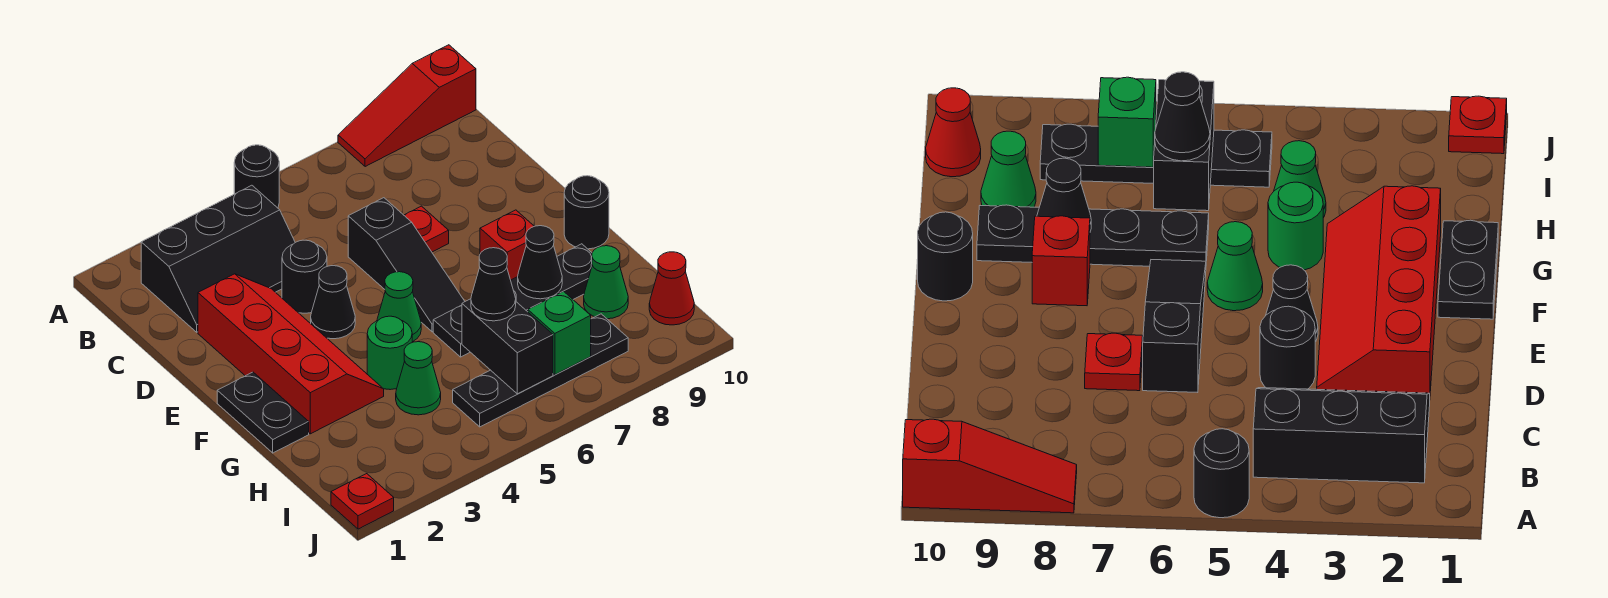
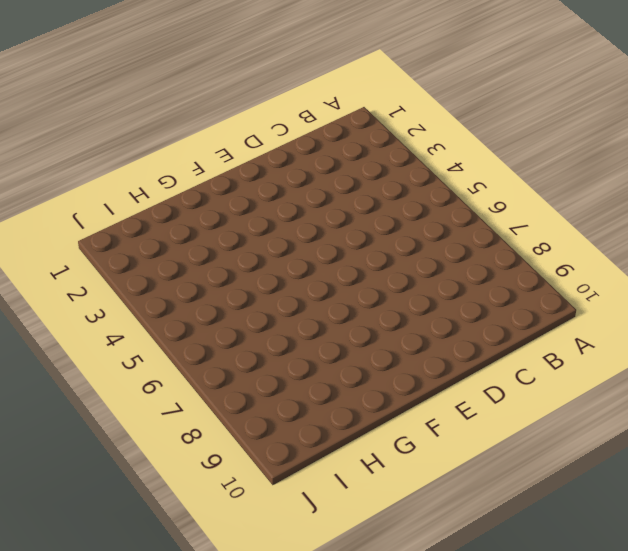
none -> black 1x1 round brick [234,145,279,208]
none -> red 1x3 slope [338,45,476,167]
none -> black 2x3 slope [141,185,295,332]

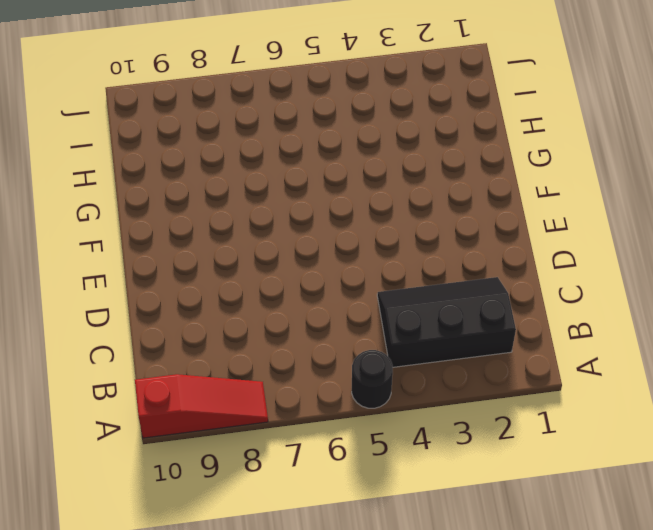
none -> red 2x4 slope [198,274,384,434]
none -> black 1x1 round brick [282,240,327,313]
none -> black 1x3 slope [348,198,465,332]

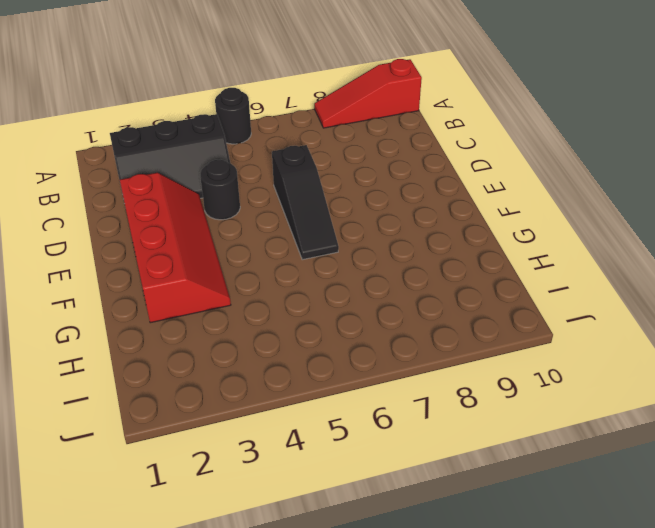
none -> red 1x1 plate [404,206,449,252]
none -> black 1x1 cone [311,266,355,339]
none -> black 1x2 plate [217,372,309,453]

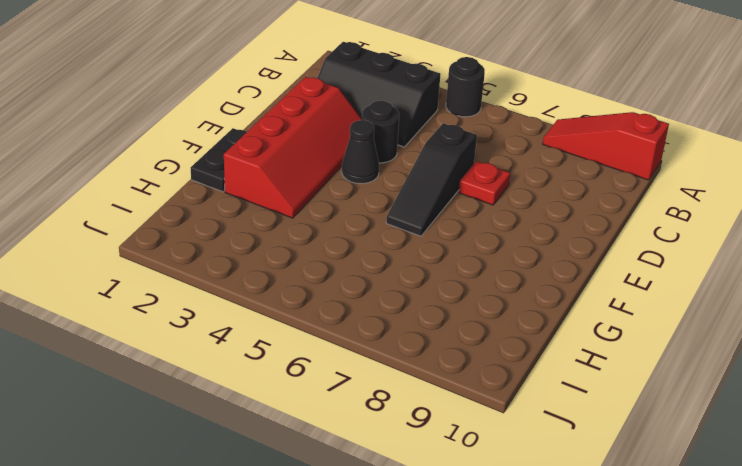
none -> green 1x1 cone [377,272,421,342]
none -> red 1x1 brick [480,210,534,280]
none -> black 1x1 round brick [564,176,609,249]

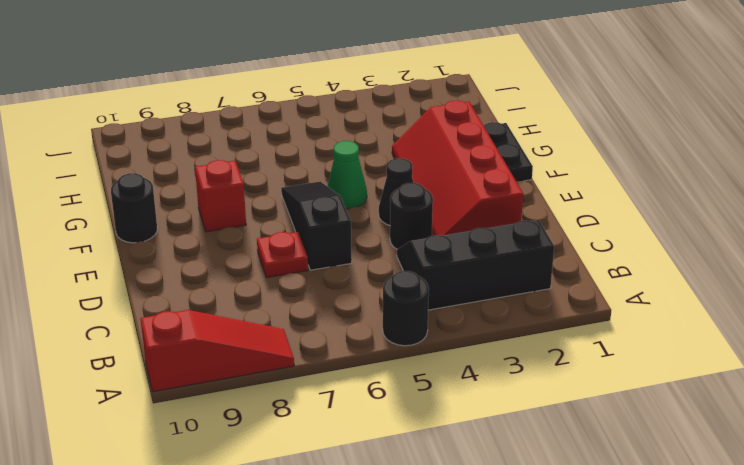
none -> green 1x1 round brick [367,316,412,390]
none -> black 1x4 plate [433,244,592,357]
none -> green 1x1 cone [396,342,441,415]

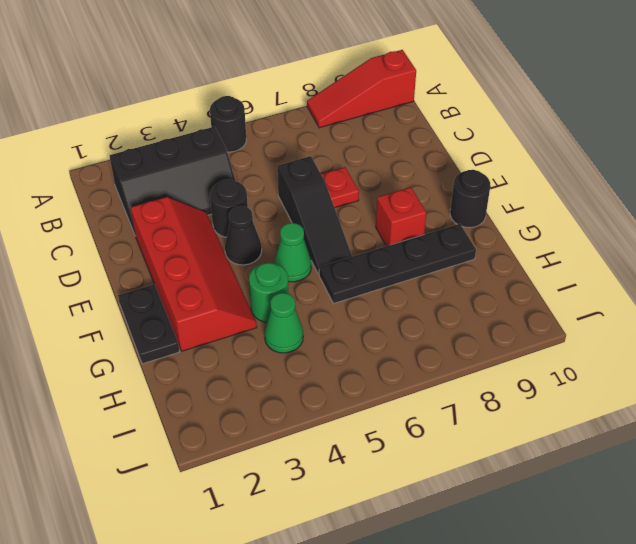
none -> green 1x1 cone [584,246,628,319]
none -> black 1x4 plate [453,314,628,427]
none -> red 1x1 cone [649,252,694,325]

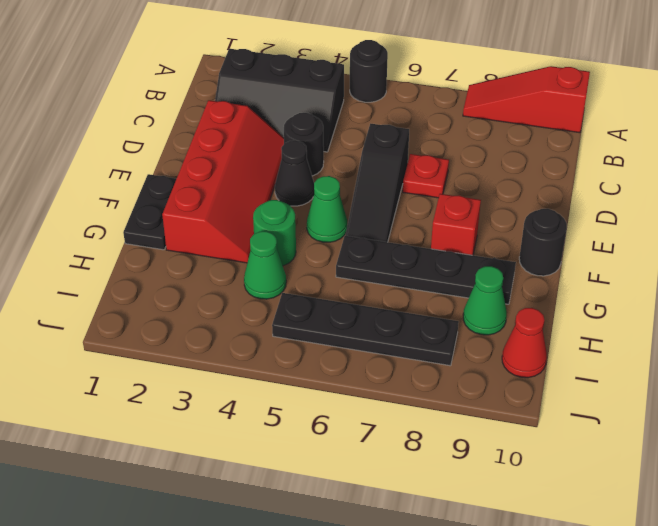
none -> red 1x1 plate [331,474,394,529]
none -> black 1x1 cone [518,226,562,299]
none -> black 1x2 brick [462,299,553,394]

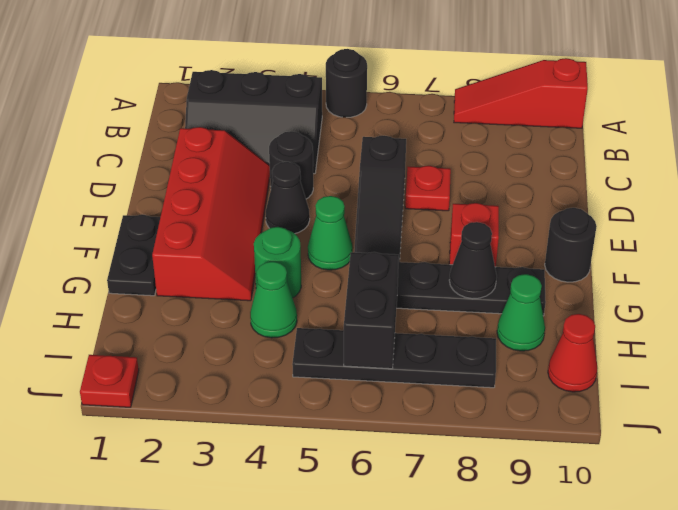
none -> green 1x1 brick [528,291,591,375]
none -> black 1x1 cone [471,248,516,321]

